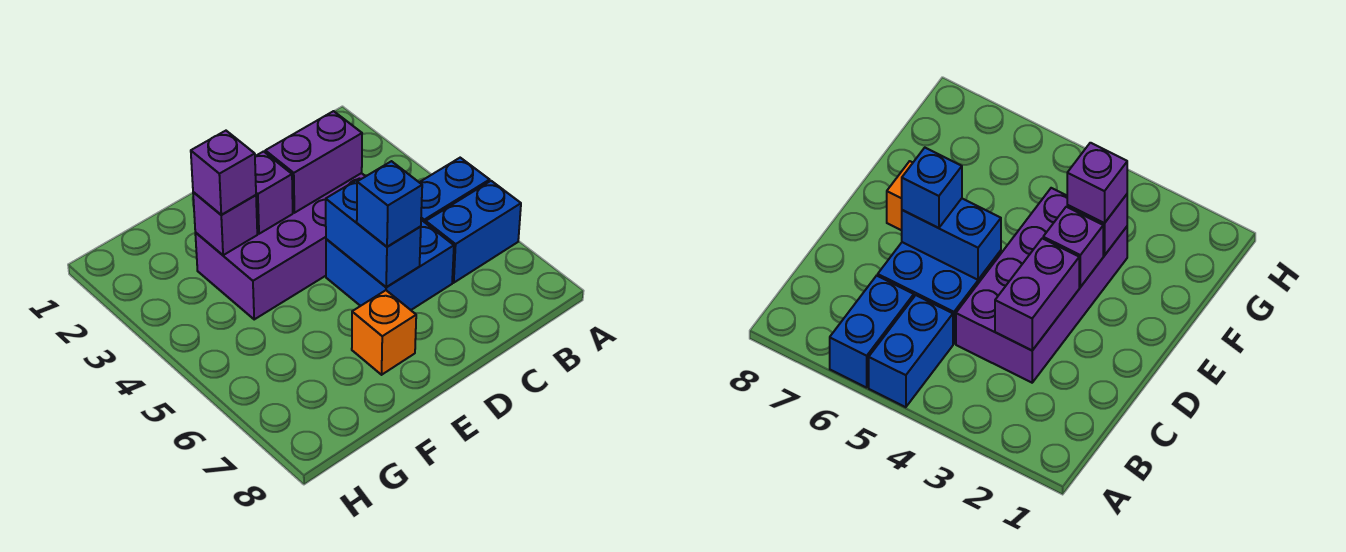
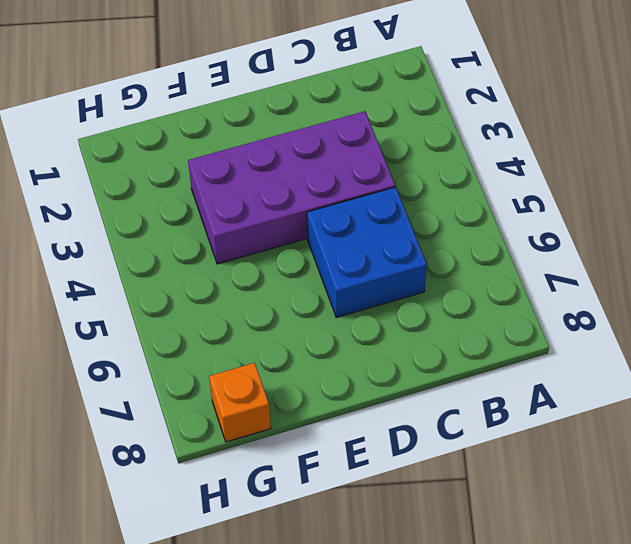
orange 1x1 brick [209,363,271,442] -> orange 1x1 brick moved to [352,290,416,375]
none -> blue 1x2 brick [419,158,490,223]
none -> blue 1x2 brick [426,181,521,283]

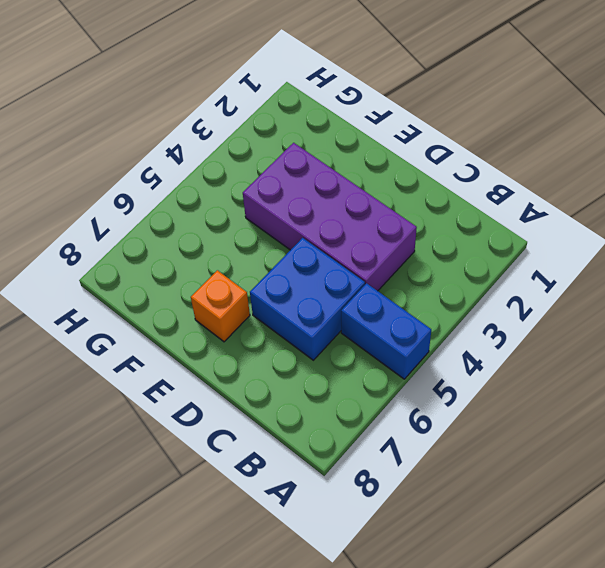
none -> blue 1x2 brick [426,181,521,283]
none -> purple 1x2 brick [265,111,362,213]

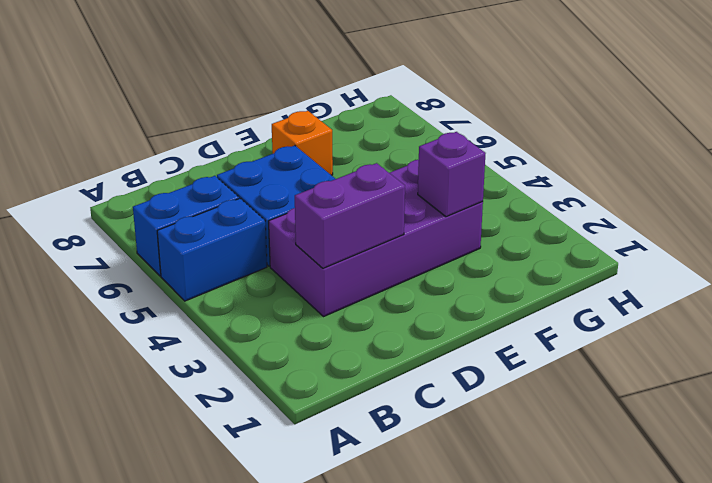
none -> blue 1x2 brick [326,179,421,287]
none -> purple 1x1 brick [255,151,293,234]

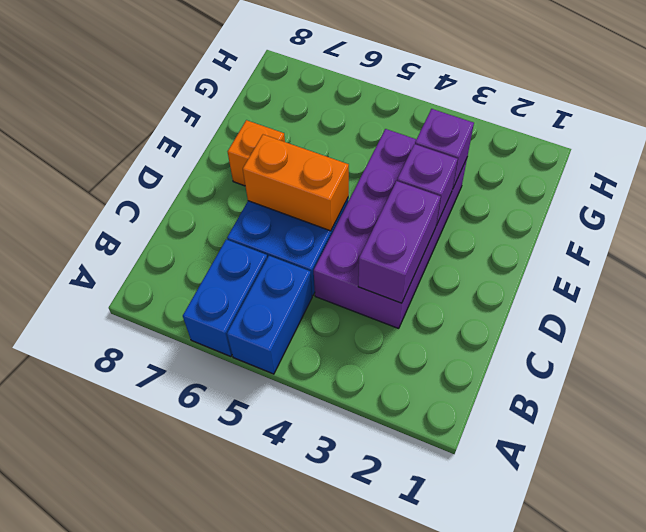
orange 1x2 brick [243,135,349,231] -> blue 1x2 brick [326,179,421,287]
none -> blue 1x1 brick [357,161,422,247]
none -> purple 1x1 brick [191,131,256,215]

